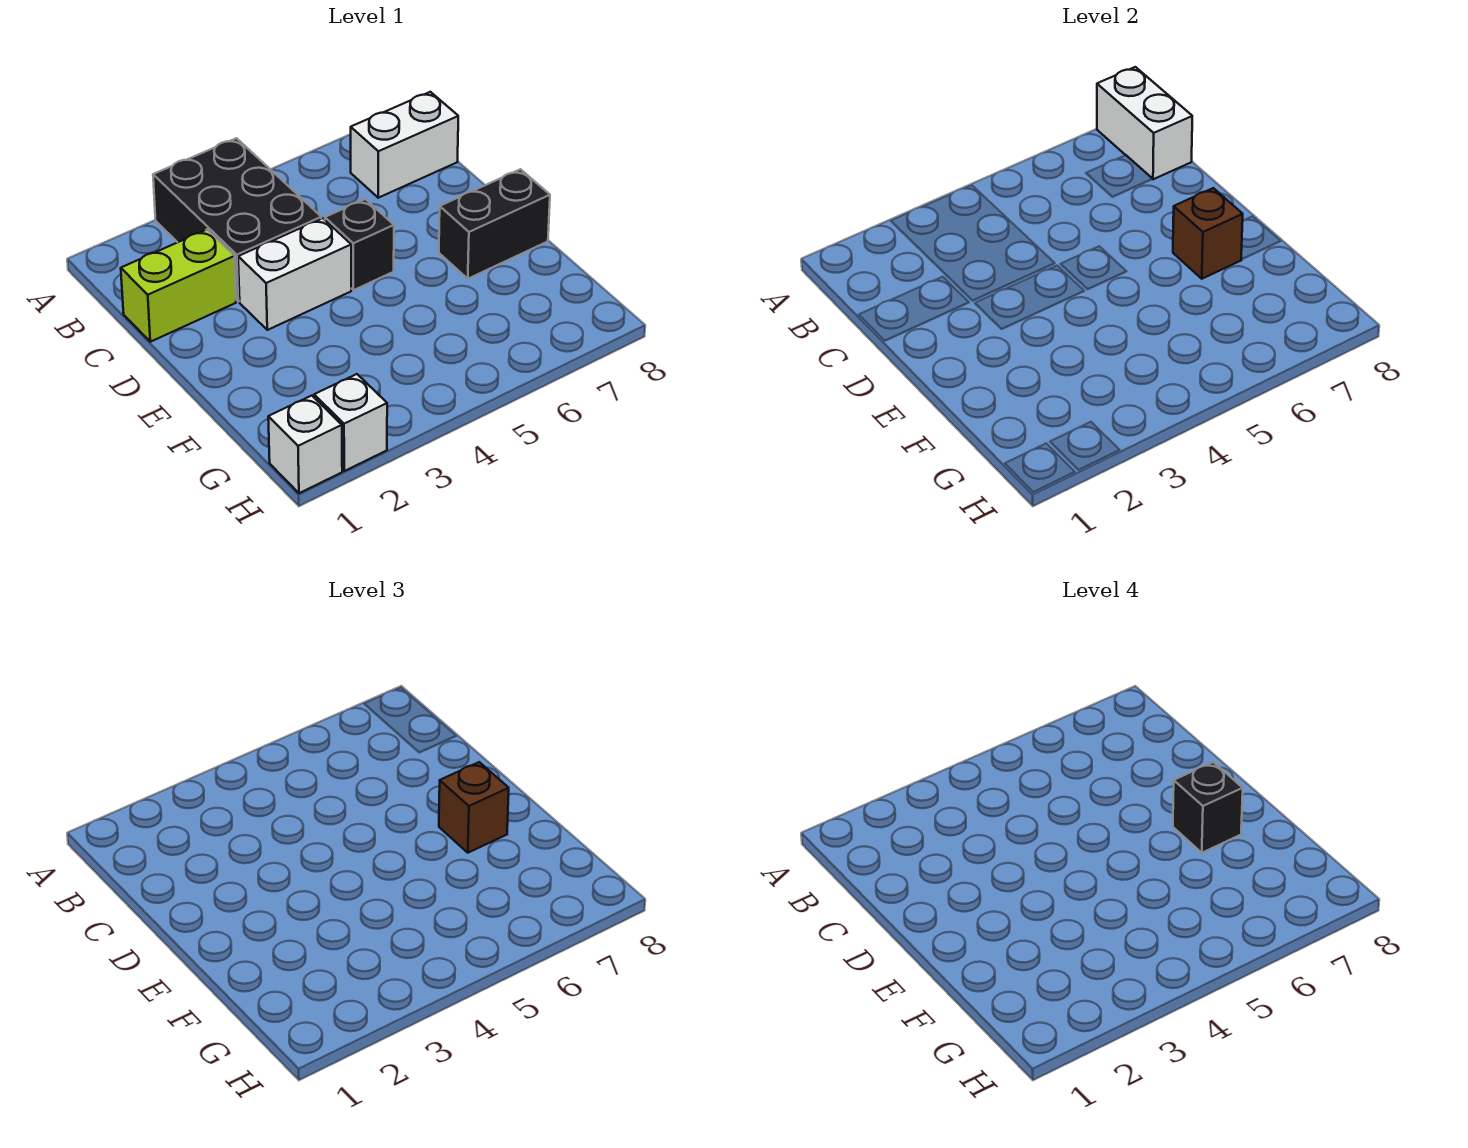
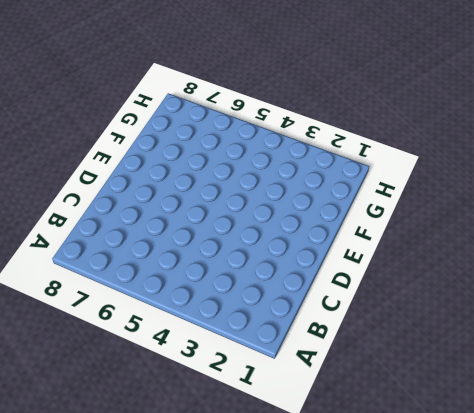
none -> black 2x3 brick [153,138,321,302]
none -> white 1x2 brick [350,92,458,198]
none -> lime 1x2 brick [121,230,236,342]

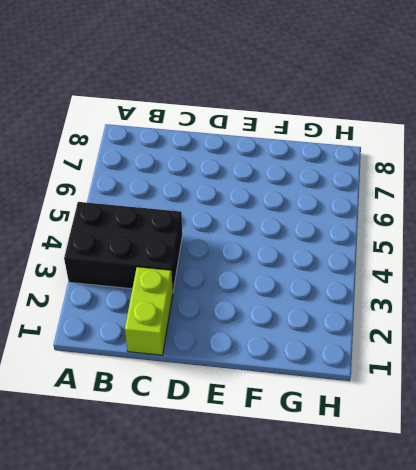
none -> white 1x2 brick [350,92,458,198]
none -> white 1x2 brick [238,218,351,330]
none -> black 1x1 brick [325,199,394,290]

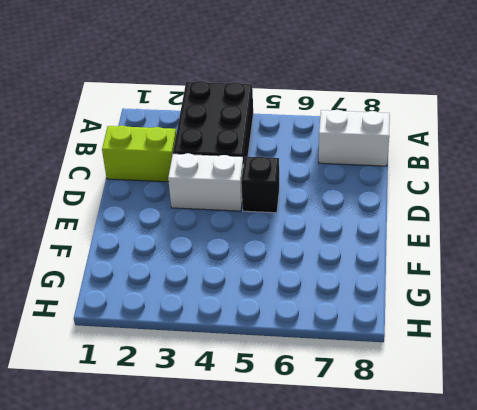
none -> black 1x2 brick [439,169,550,279]
none -> white 1x1 brick [268,396,342,493]
none -> white 1x1 brick [314,374,387,471]

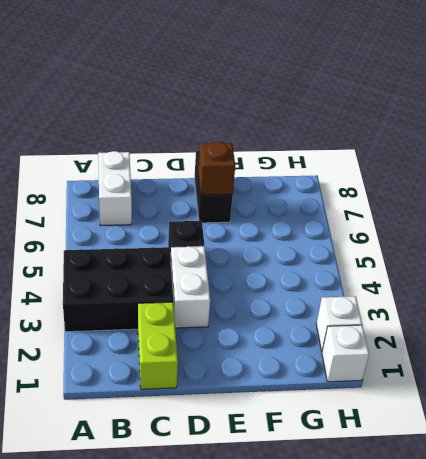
none -> white 1x2 brick [1097,67,1192,179]
none -> brown 1x1 brick [439,762,509,853]
none -> black 1x1 brick [1173,762,1243,853]

